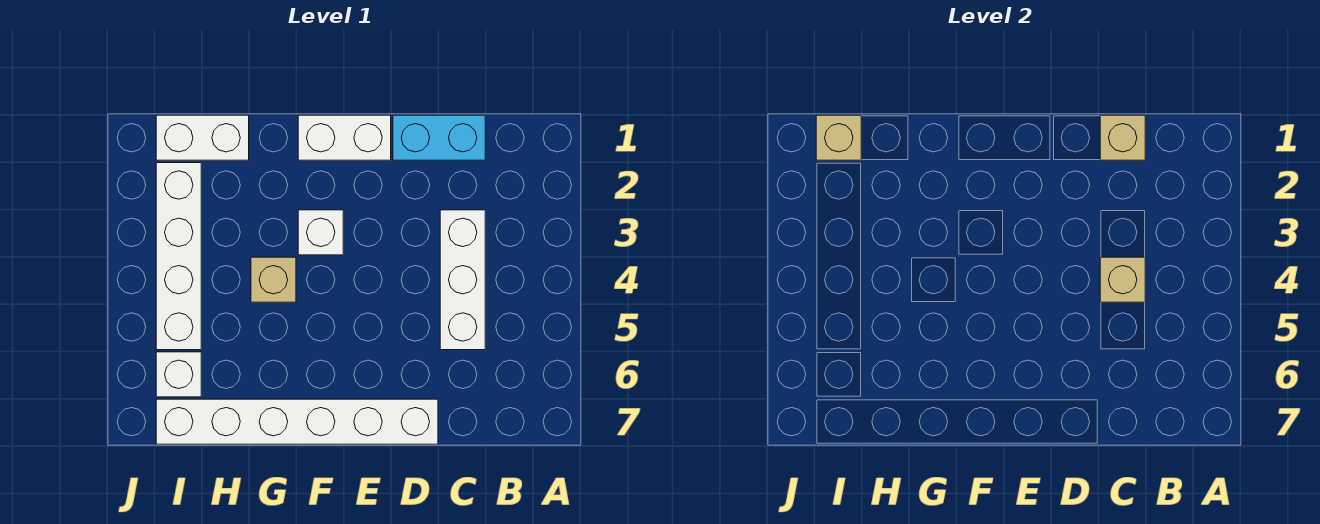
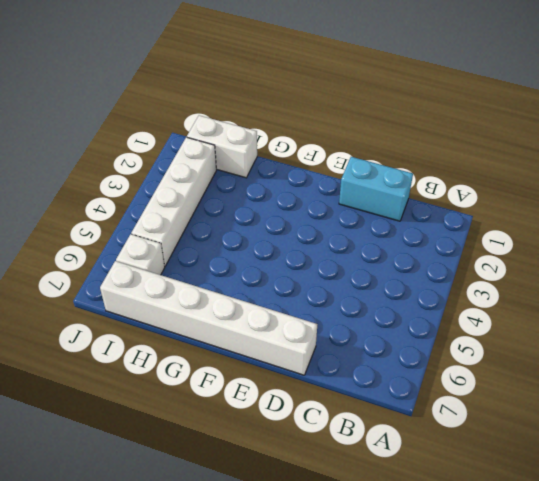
none -> white 1x3 brick [440,210,485,350]
none -> white 1x2 brick [298,115,391,160]
none -> white 1x1 brick [298,210,343,255]

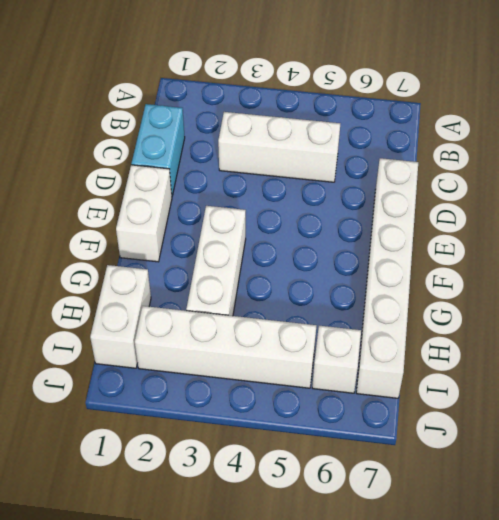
white 1x3 brick [186,206,246,316] -> white 1x1 brick [298,210,343,255]
none -> tan 1x1 brick [251,257,296,302]
none -> tan 1x1 brick [1100,115,1145,160]
none -> tan 1x1 brick [1100,257,1145,302]

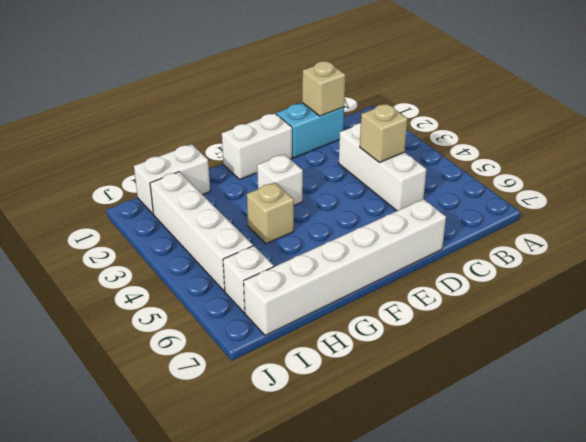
none -> tan 1x1 brick [816,115,861,160]

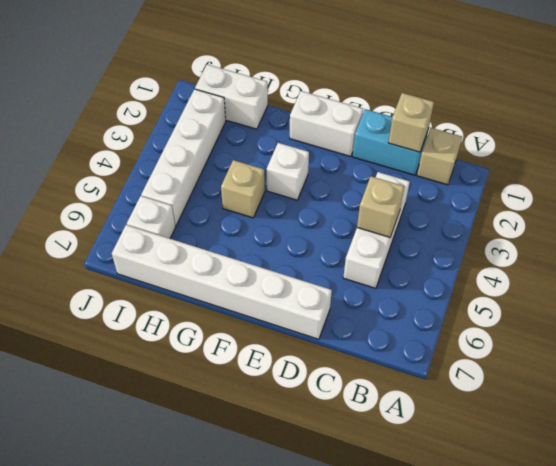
tan 1x1 brick [417,128,462,185] -> tan 1x1 brick moved to [816,115,861,160]

